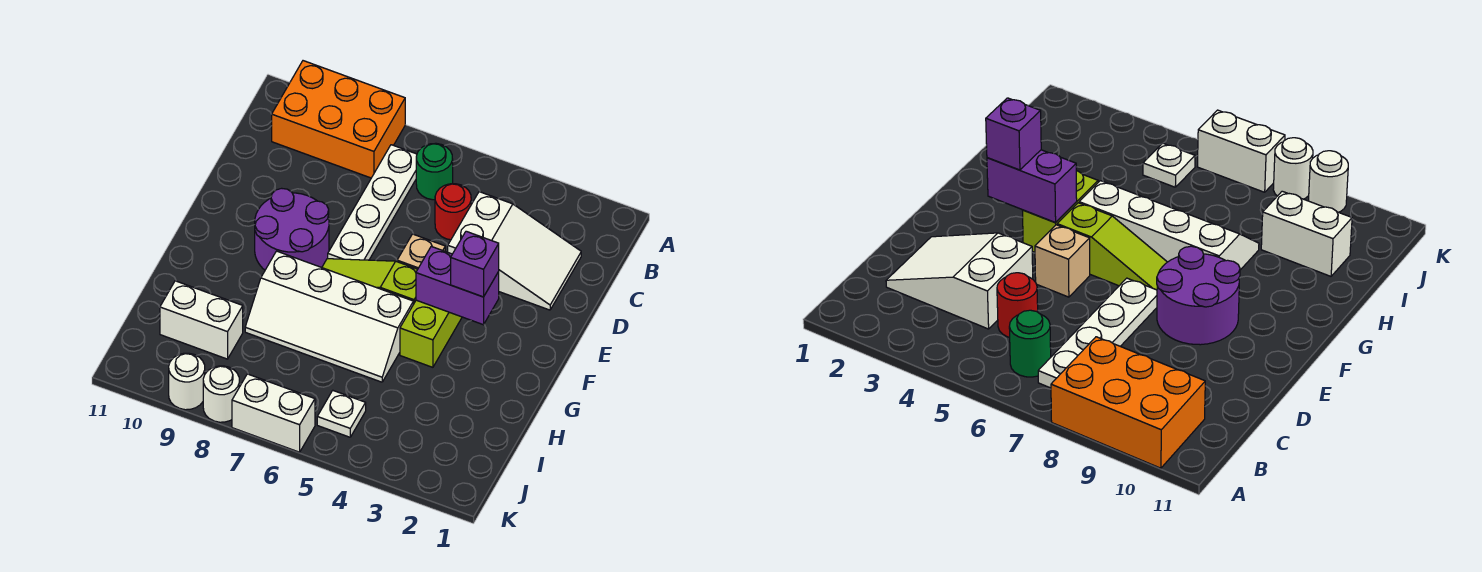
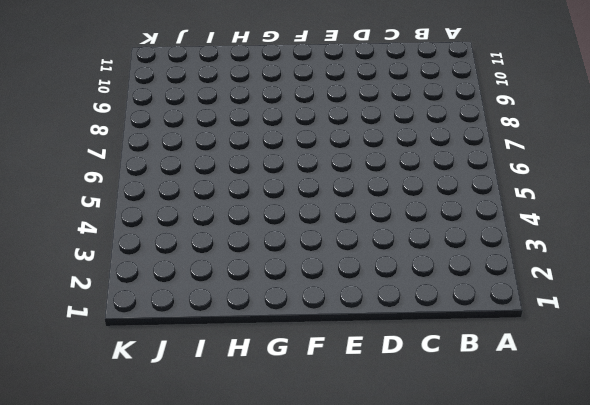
none -> orange 2x3 brick [272,61,405,178]
none -> green 1x1 round brick [416,143,453,200]
none -> white 1x4 plate [328,145,417,260]

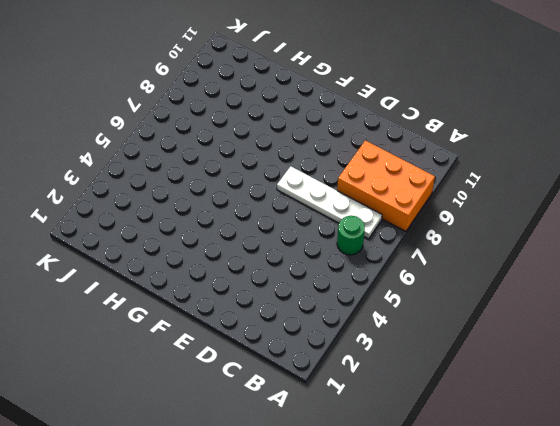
orange 2x3 brick [337,140,435,231] -> orange 2x3 brick turned to [272,61,405,178]
none -> white 2x3 slope [448,192,581,310]
none -> red 1x1 round brick [435,184,471,240]
none -> tan 1x1 brick [397,234,445,269]

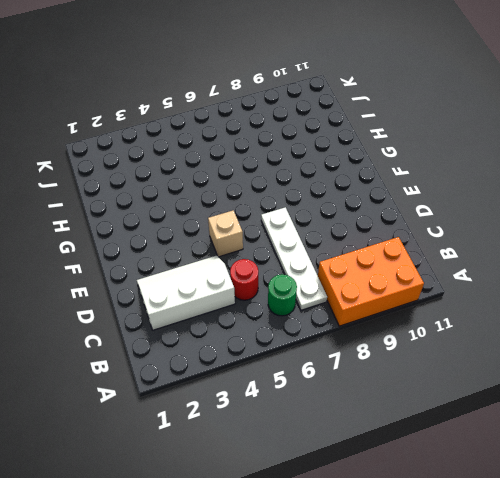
white 2x3 slope [137,255,235,330] -> white 2x3 slope turned to [448,192,581,310]
none -> purple 2x2 round brick [255,188,329,270]
none -> lime 1x2 brick [400,300,462,367]
none -> lime 1x3 slope [322,259,418,304]

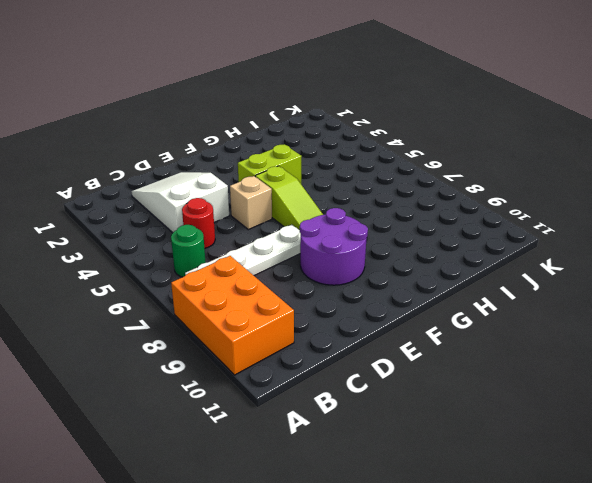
none -> white 2x4 slope [245,251,413,382]
none -> white 1x2 brick [160,281,243,359]
none -> white 1x1 plate [317,391,366,437]

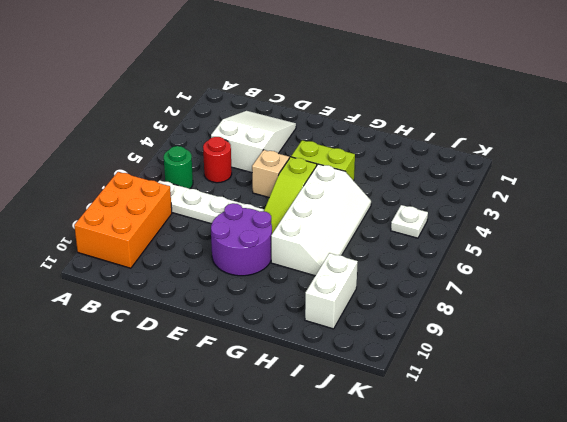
none -> white 1x2 brick [232,374,315,452]
none -> white 1x1 round brick [203,366,239,422]
none -> white 1x1 round brick [169,353,205,410]

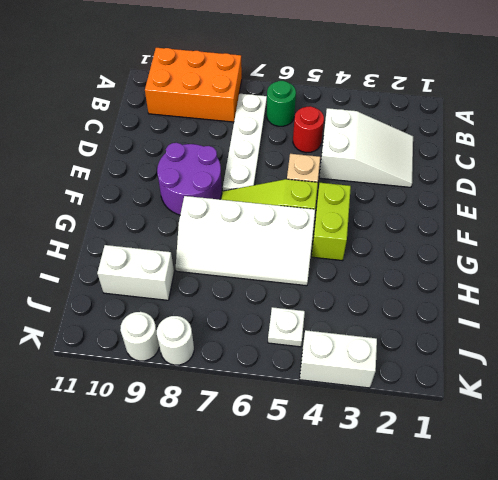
white 1x2 brick [300,330,377,388] -> white 1x2 brick moved to [232,374,315,452]
none -> purple 1x2 brick [416,246,499,325]
none -> purple 1x1 brick [451,231,499,297]

